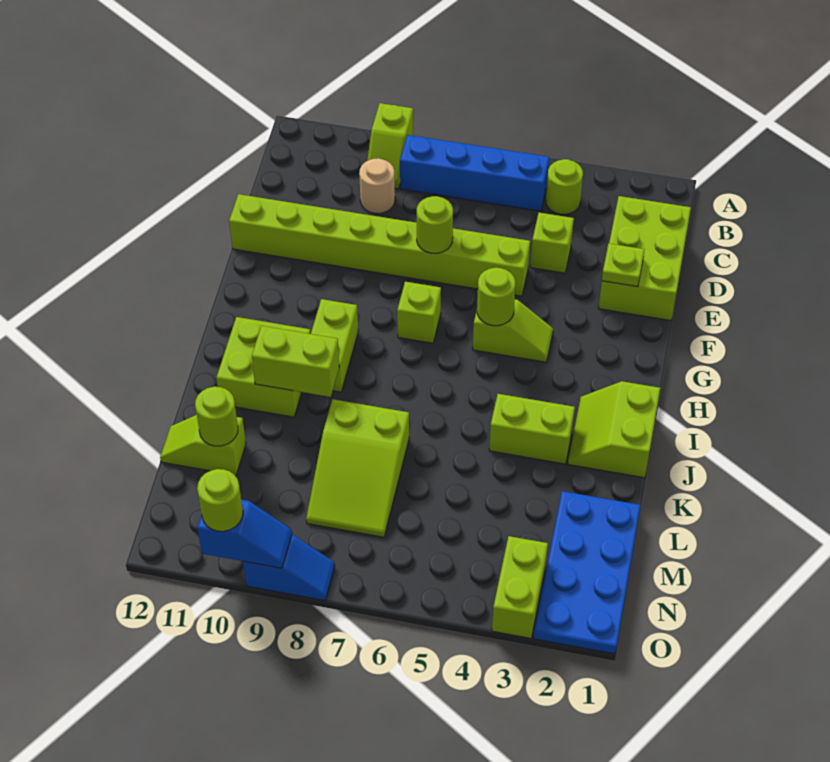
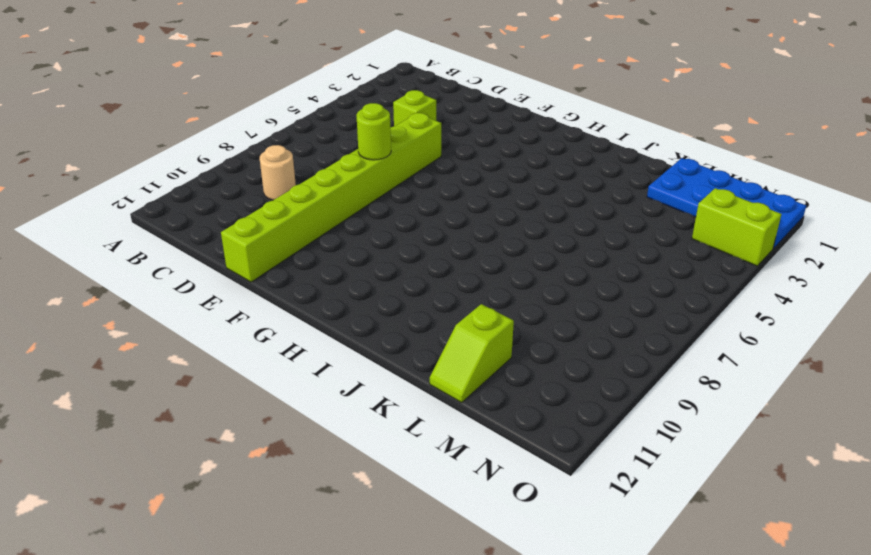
none -> lime 1x2 slope [367,103,413,189]
none -> lime 1x1 round brick [546,159,583,214]
none -> blue 1x4 brick [400,135,549,211]

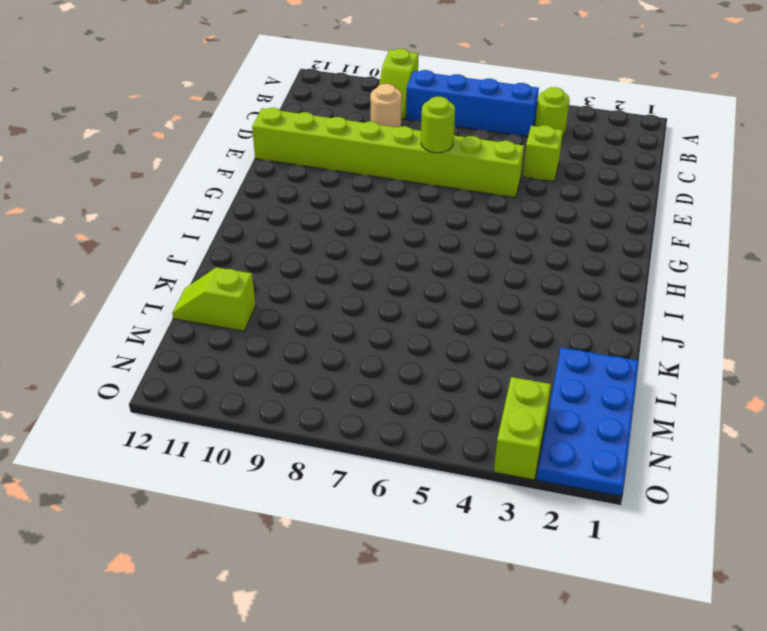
none -> lime 2x3 brick [599,196,691,321]
none -> lime 1x2 slope [473,300,553,362]
none -> lime 1x1 brick [397,282,441,343]

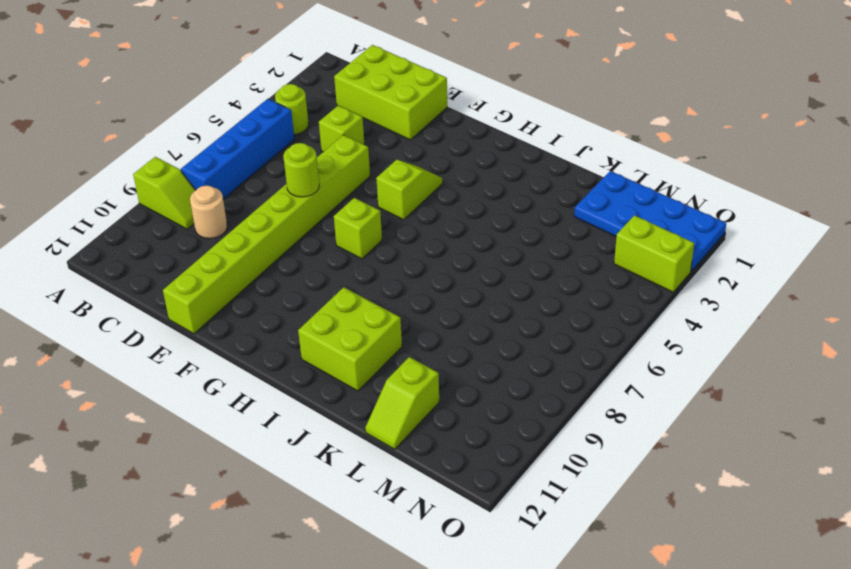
none -> lime 1x2 brick [311,299,358,392]
none -> lime 2x2 slope [568,381,660,478]
none -> lime 1x2 brick [489,394,575,464]

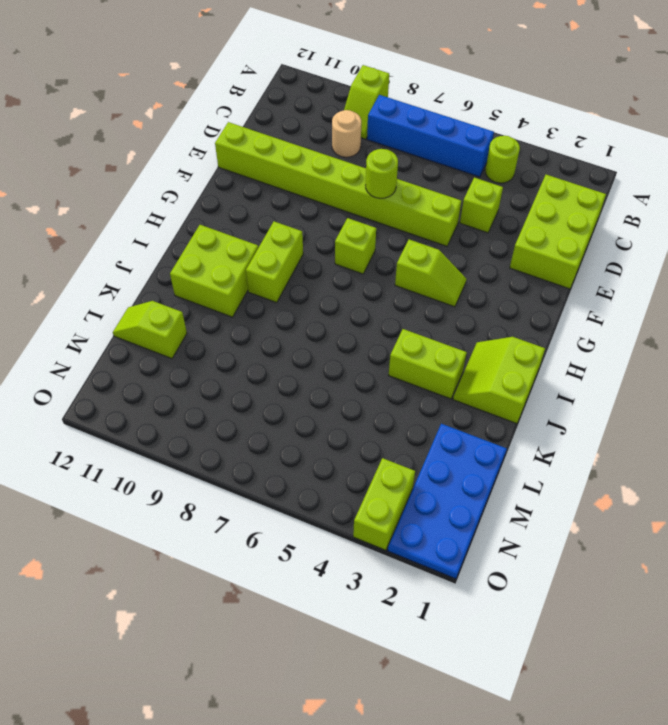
none -> lime 2x3 slope [306,399,409,537]
none -> blue 1x2 slope [243,534,335,600]
none -> lime 1x1 plate [602,244,645,287]

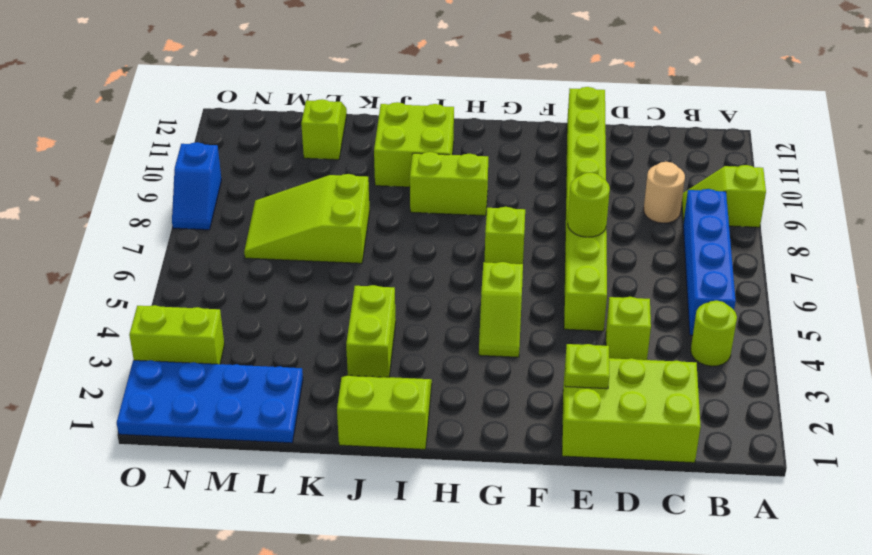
none -> lime 1x1 round brick [477,268,515,326]
none -> lime 1x2 brick [252,326,339,397]
none -> lime 1x1 round brick [195,387,238,446]

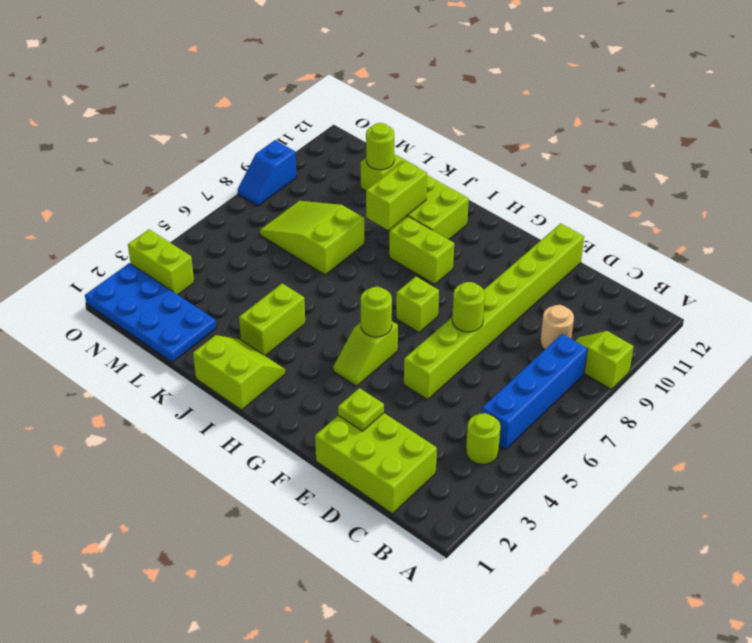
none -> lime 1x1 brick [530,213,574,273]
none -> blue 1x2 slope [197,499,292,568]
none -> lime 1x1 round brick [197,469,243,531]

